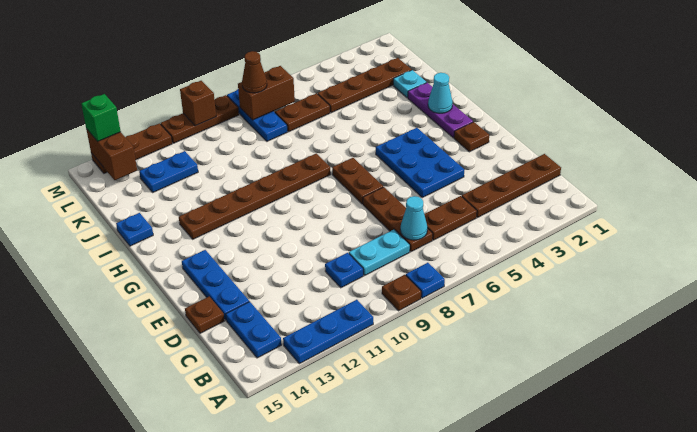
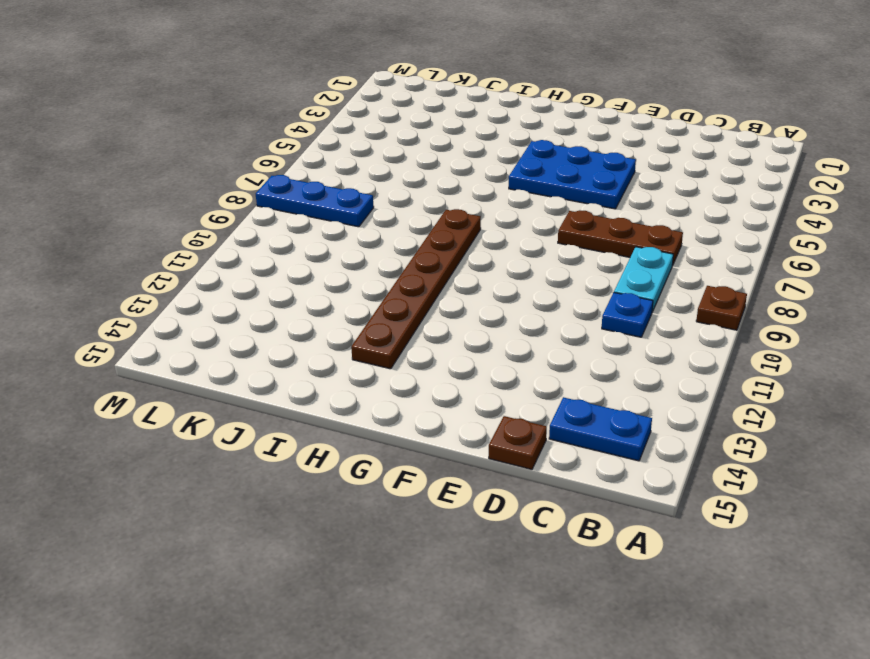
none -> blue 1x1 plate [406,263,445,298]
none -> blue 1x3 plate [283,300,373,364]
none -> brown 1x4 plate [462,154,561,218]
none -> brown 1x2 plate [424,196,477,240]

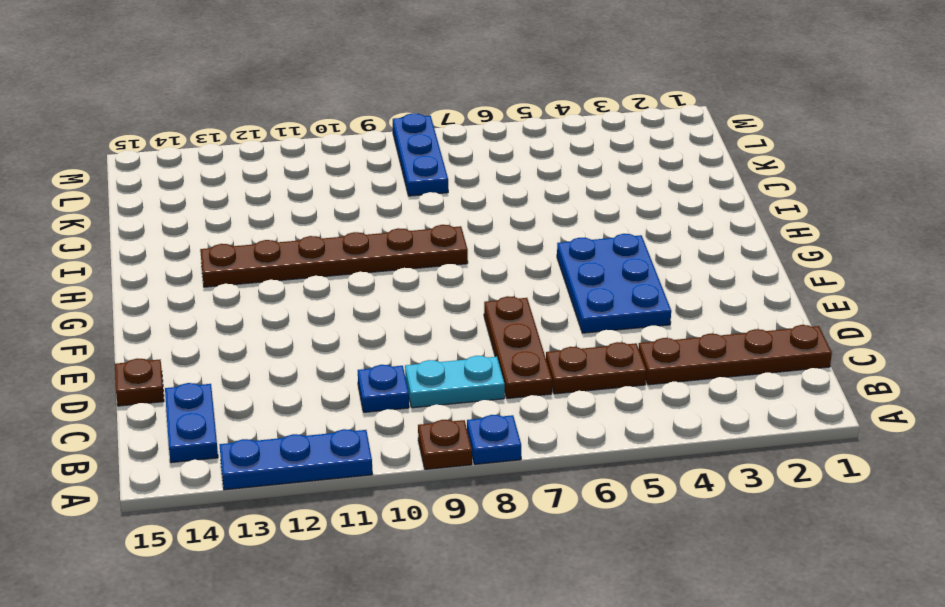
none -> blue 1x3 plate [182,250,249,320]
none -> brown 1x1 plate [454,122,489,152]
none -> brown 1x2 plate [332,158,383,204]
none -> purple 1x3 plate [408,83,473,138]

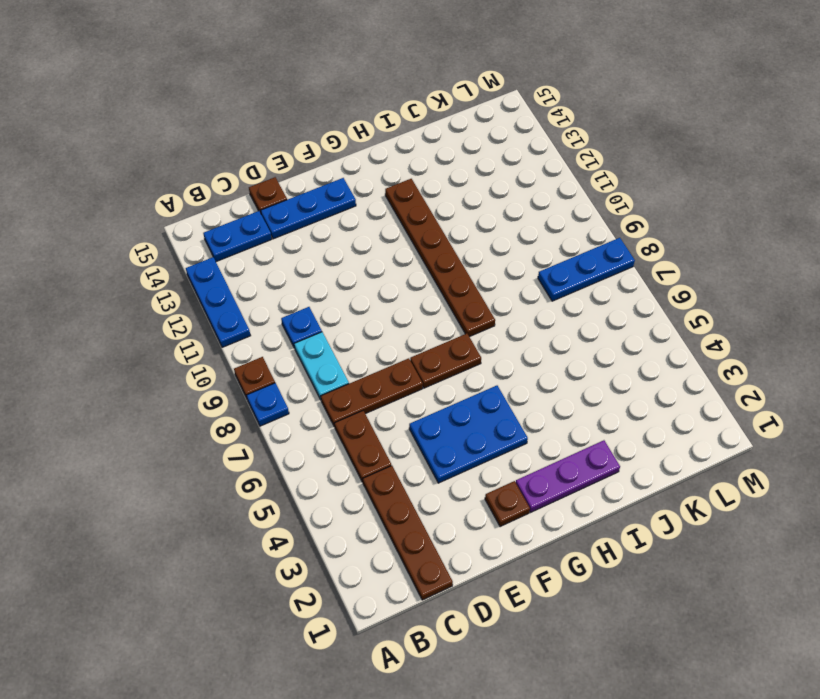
none -> blue 1x1 plate [116,213,153,246]
none -> cyan 1x1 plate [393,70,426,98]
none -> brown 1x4 plate [318,58,411,113]
none -> brown 1x2 plate [275,93,330,132]

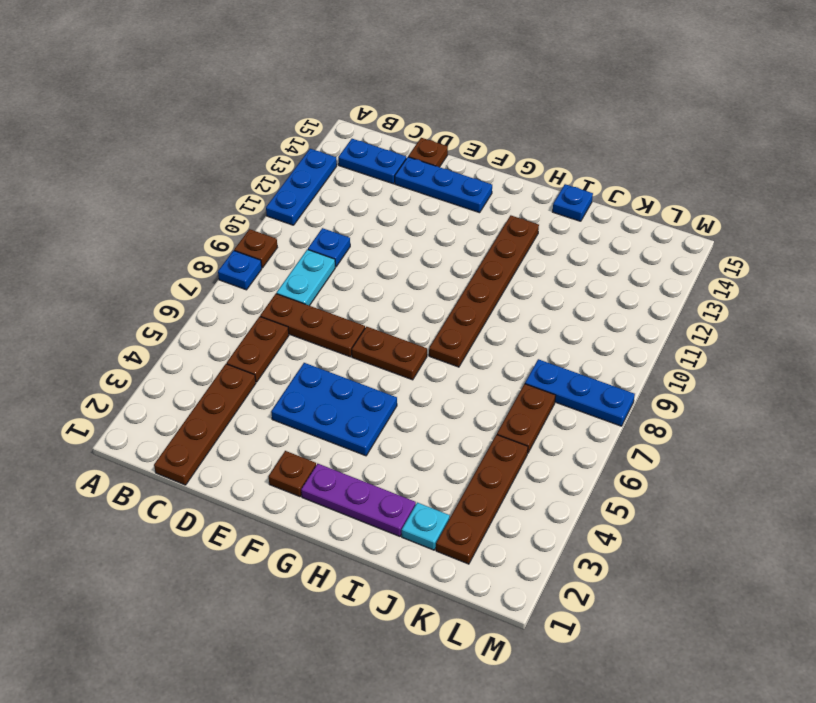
none -> blue 1x2 plate [139,151,198,192]
none -> brown 1x3 plate [161,95,239,143]
none -> brown 1x3 plate [91,123,172,173]
none -> cyan 1x1 cone [400,196,427,240]

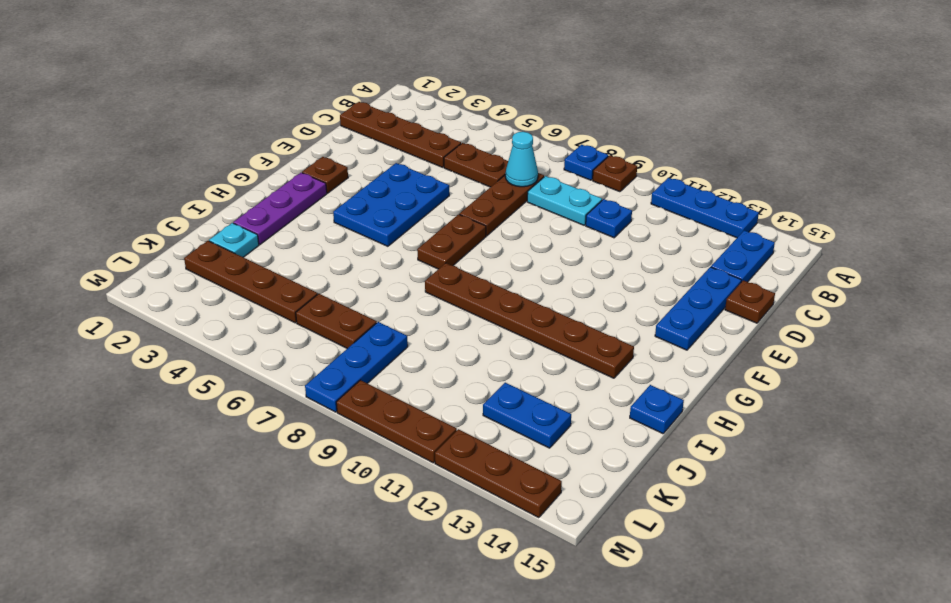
none -> cyan 1x1 cone [428,73,453,113]
none -> brown 1x2 brick [238,66,295,120]
none -> brown 1x2 brick [86,129,137,180]
none -> brown 1x1 brick [180,81,216,126]

